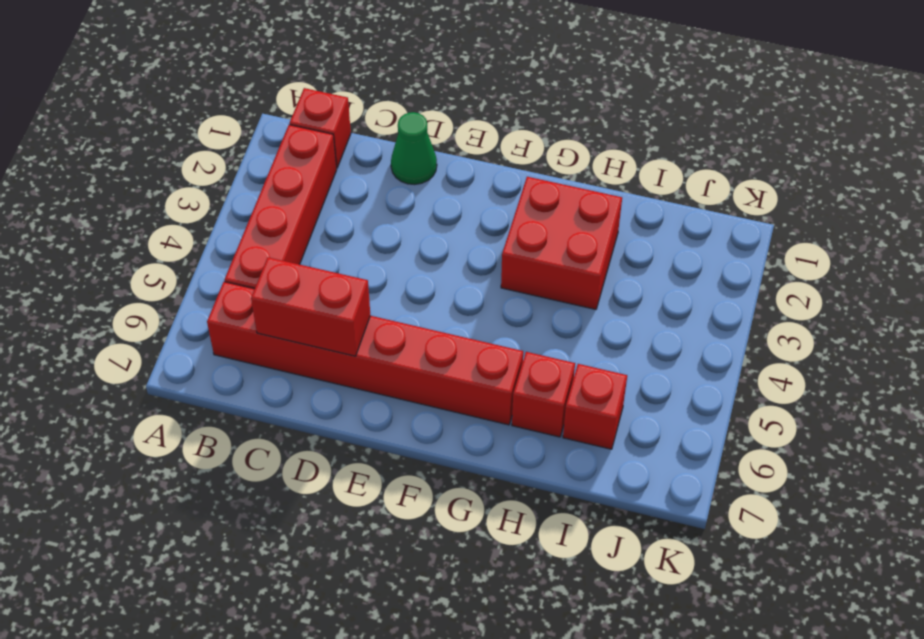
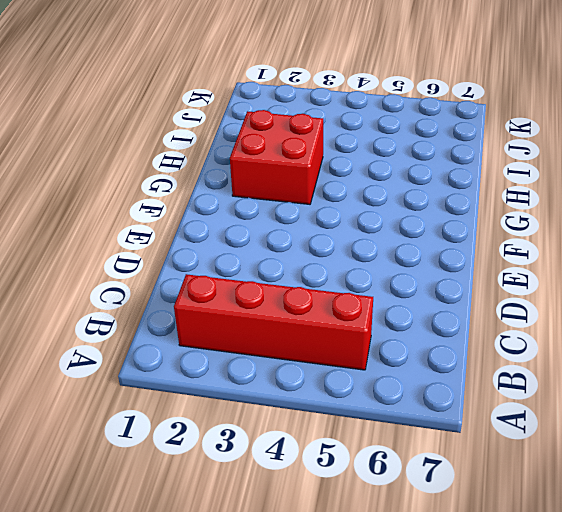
none -> red 1x1 brick [290,88,351,168]
none -> red 1x6 brick [207,282,523,425]

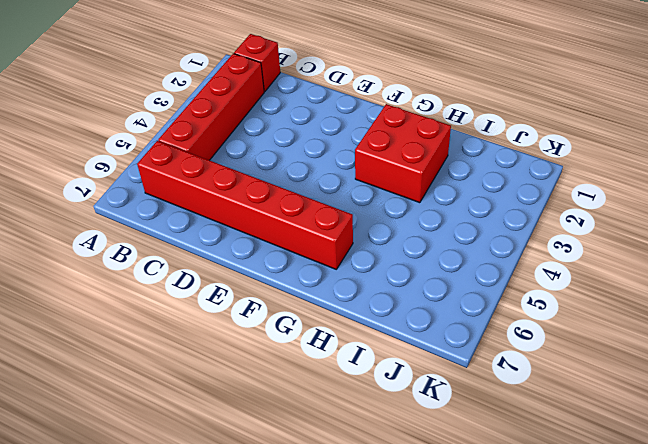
none -> green 1x1 cone [391,112,437,185]
none -> red 1x1 brick [512,352,575,437]

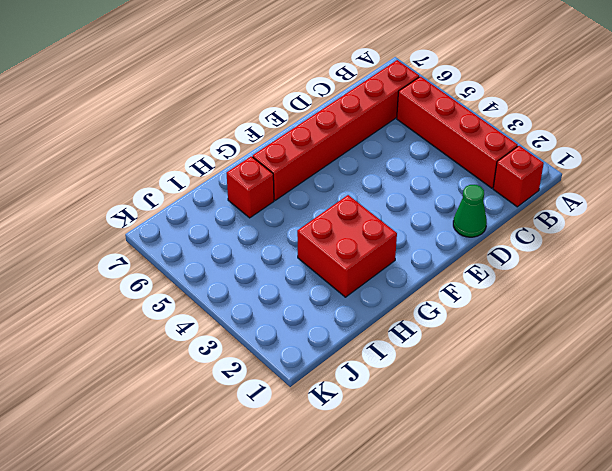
none -> red 1x1 brick [563,364,627,449]
none -> red 1x2 brick [251,257,370,356]

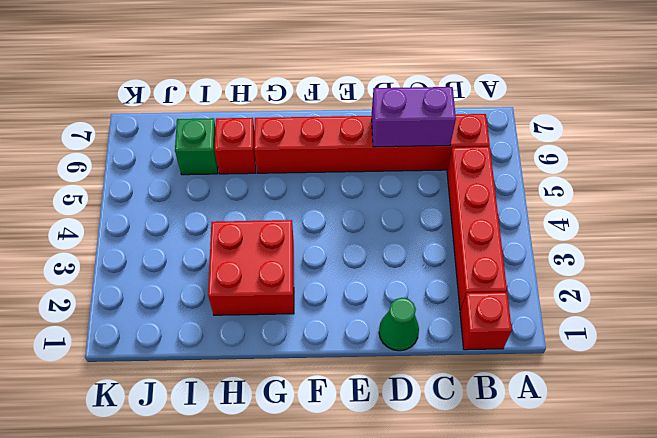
purple 1x2 brick [372,87,456,147] -> red 1x2 brick [251,257,370,356]
green 1x1 brick [175,118,218,175] -> red 1x1 brick [563,364,627,449]

